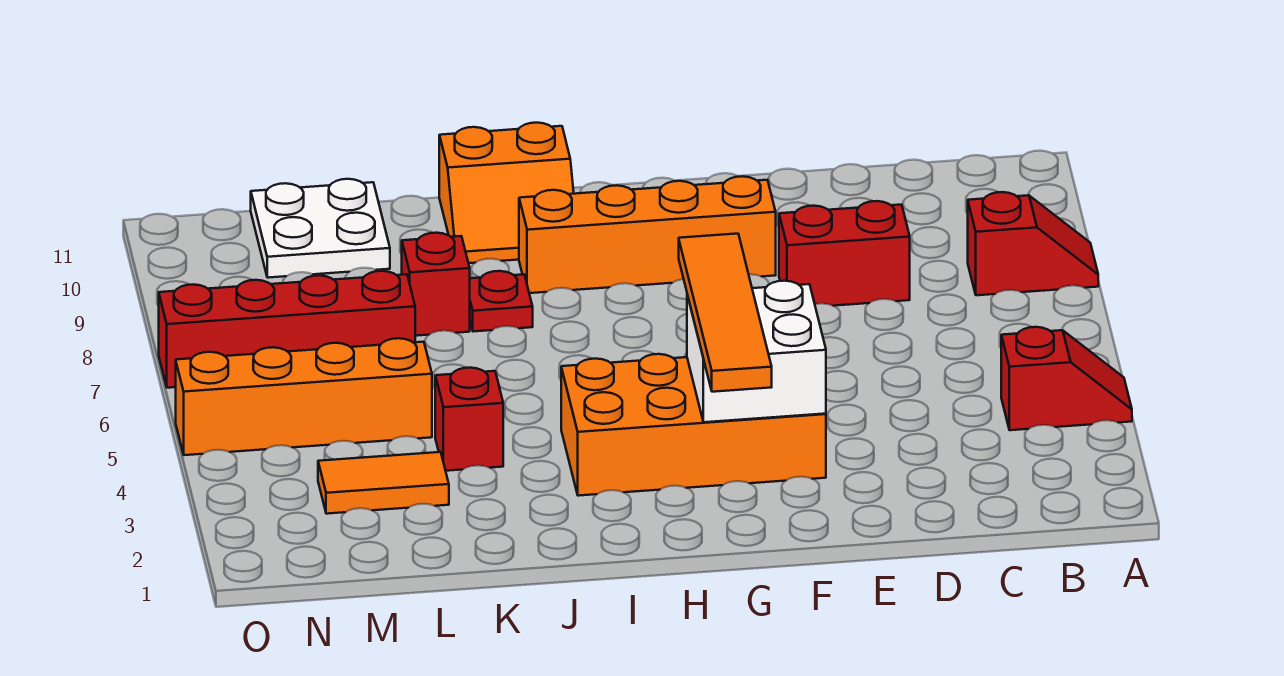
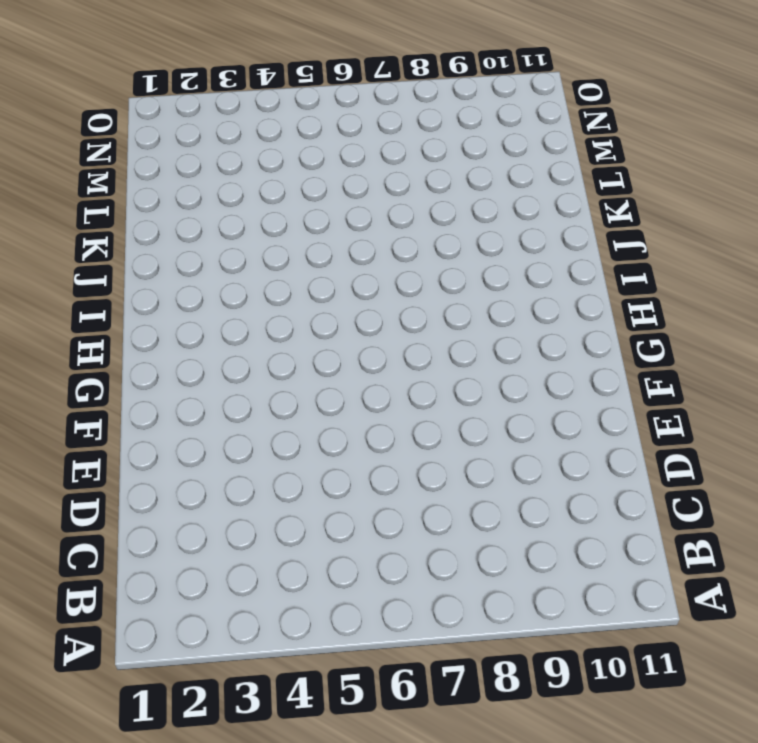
none -> red 1x2 slope [1001,327,1132,430]
none -> red 1x2 slope [968,192,1098,295]
none -> red 1x2 brick [779,201,910,306]

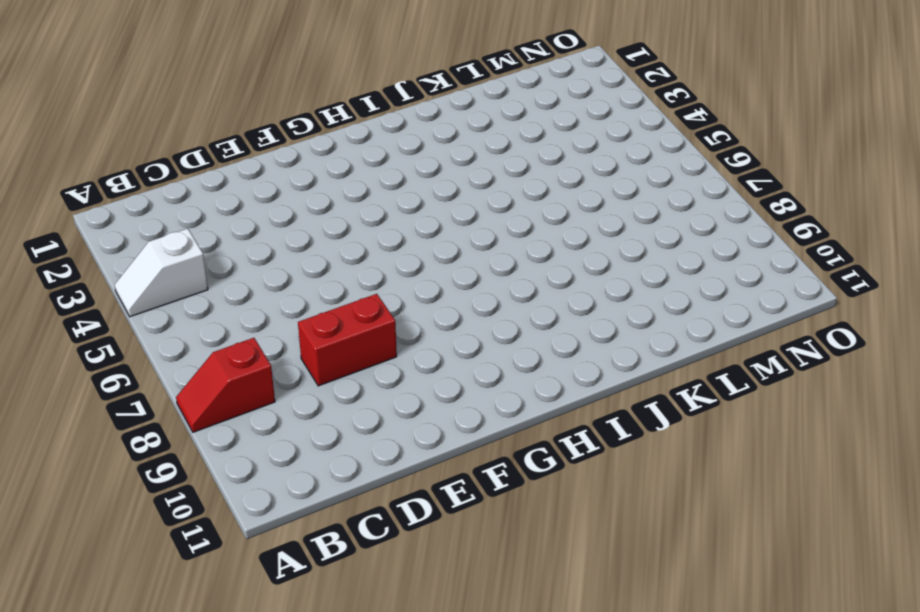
white 1x2 slope [115,229,208,317] -> red 1x2 slope [1001,327,1132,430]
none -> orange 2x4 brick [561,354,826,496]
none -> orange 1x4 brick [519,176,776,293]
none -> orange 2x2 slope [439,123,574,263]

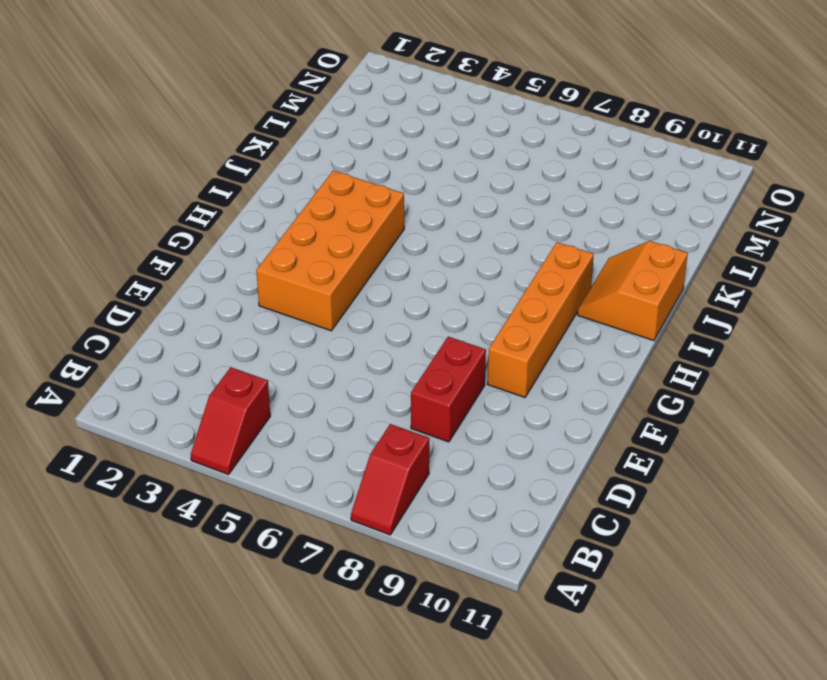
none -> red 1x1 plate [470,271,533,331]
none -> red 1x1 brick [435,368,503,471]
none -> red 1x1 brick [402,233,470,336]

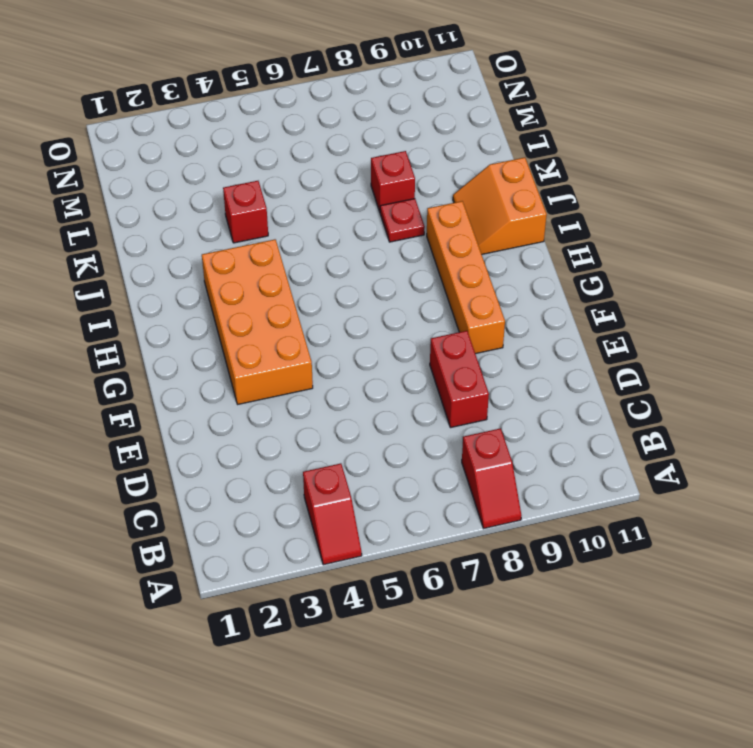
none -> orange 1x2 tile [318,452,449,514]
none -> orange 1x4 brick [176,338,432,455]
none -> red 1x4 brick [159,271,415,388]

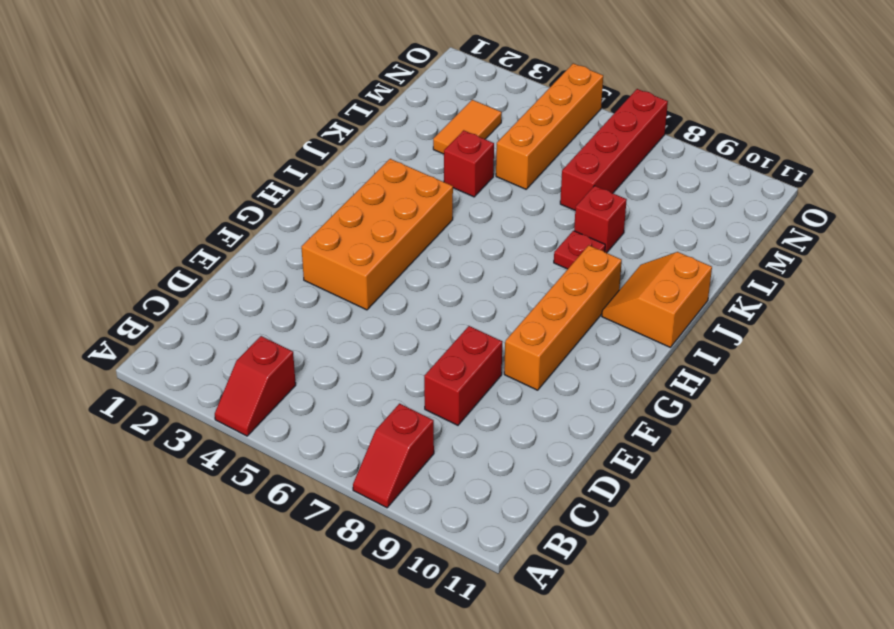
none -> white 2x2 plate [251,179,390,278]
none -> white 2x2 brick [687,281,826,422]
none -> orange 1x4 tile [679,234,772,392]

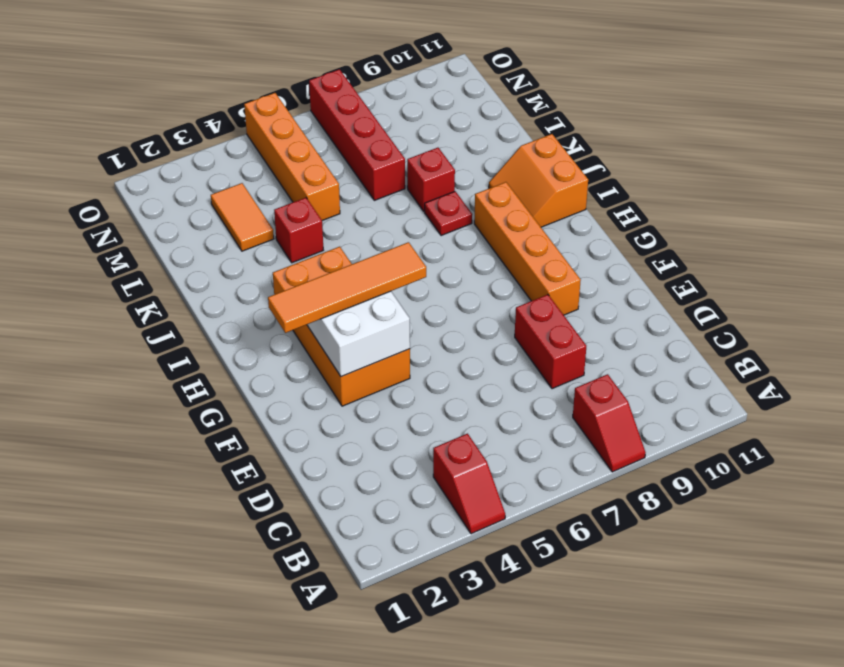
none -> white 2x2 plate [251,179,390,278]

